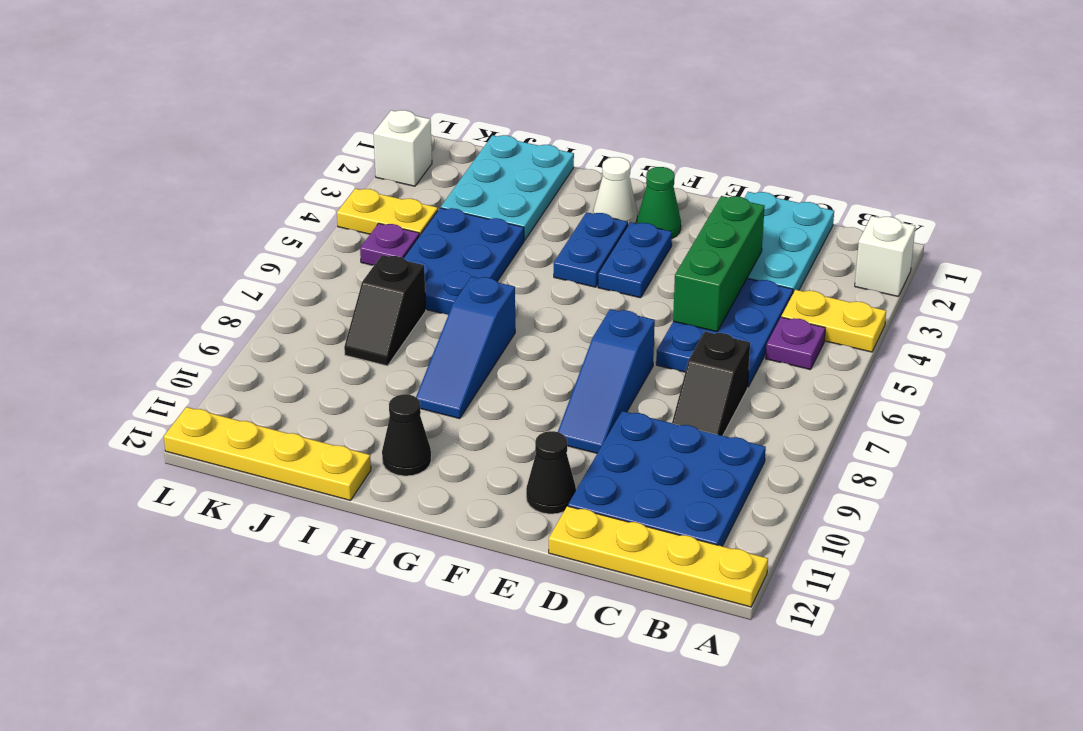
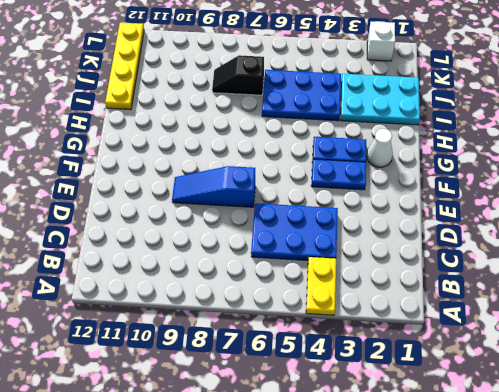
none -> white 1x1 brick [855,216,915,296]
none -> yellow 1x4 plate [549,506,768,607]
none -> purple 1x1 plate [766,317,825,370]

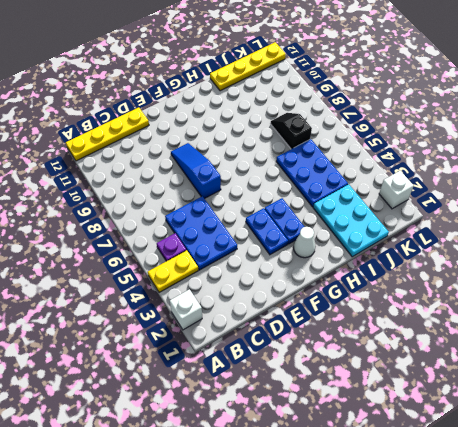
none -> blue 3x3 plate [568,411,766,546]
none -> cyan 2x3 plate [745,192,834,293]
none -> black 1x2 slope [672,332,750,436]

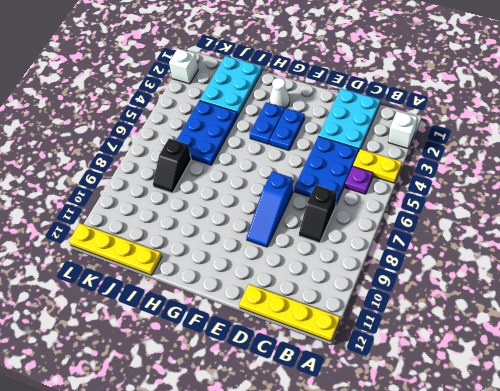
none -> blue 3x3 plate [568,411,766,546]
none -> black 1x1 cone [526,431,576,514]
none -> green 1x1 cone [637,167,681,238]

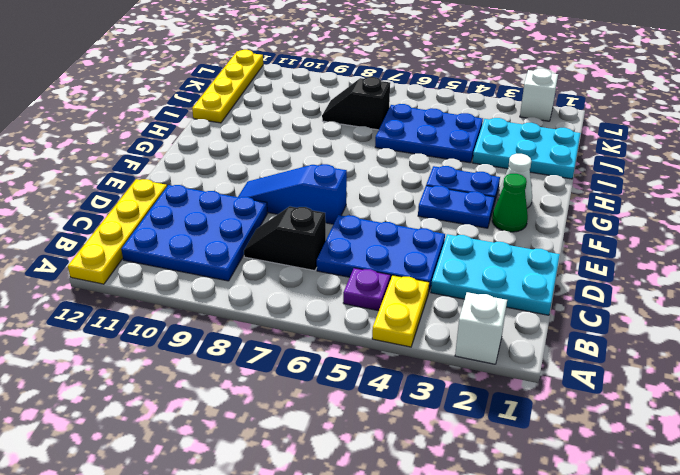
none -> black 1x1 cone [526,431,576,514]
none -> blue 1x3 slope [416,277,515,419]
none -> black 1x1 cone [382,394,431,476]

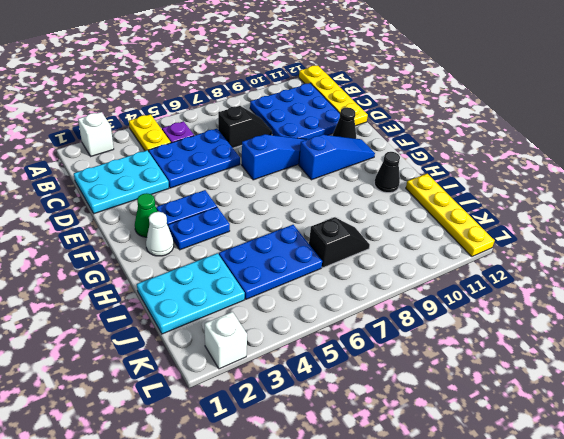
blue 1x3 slope [299,135,375,180] -> blue 1x3 slope moved to [416,277,515,419]
none -> yellow 1x2 plate [337,188,438,236]
none -> purple 1x1 plate [360,223,419,265]
none -> green 1x3 brick [673,196,765,332]

